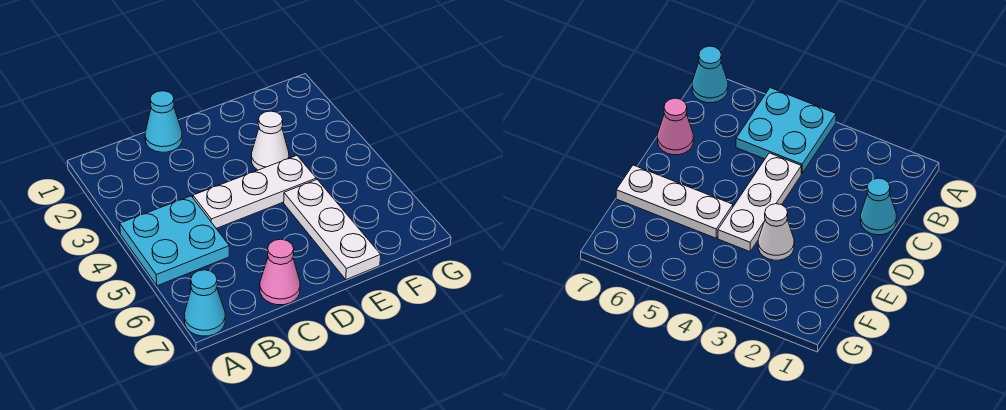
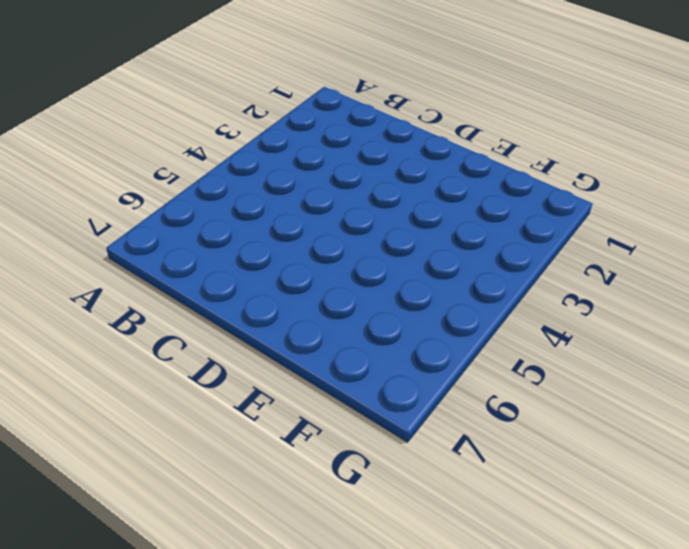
none -> cyan 2x2 plate [120,196,229,286]
none -> cyan 1x1 cone [184,270,225,336]

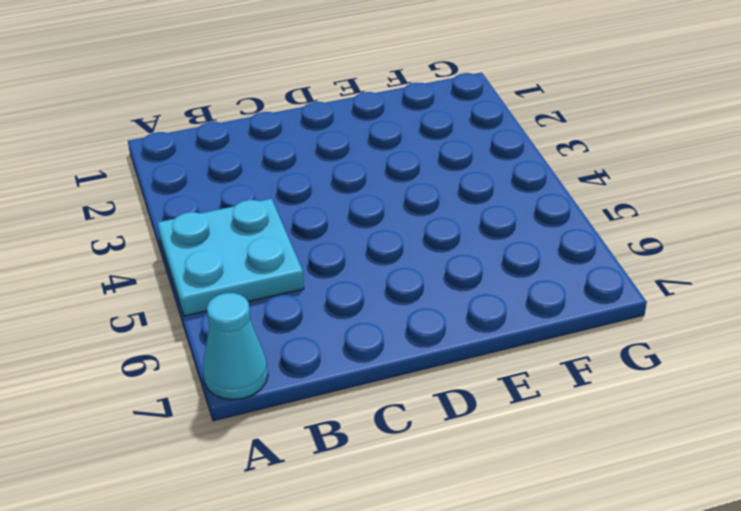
none -> cyan 1x1 cone [145,91,182,152]
none -> white 1x3 plate [193,156,316,228]

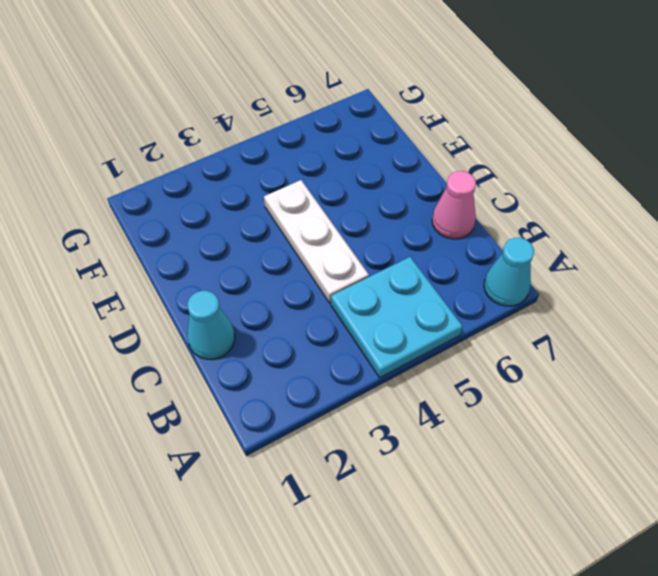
none -> white 1x1 cone [252,111,289,170]
none -> white 1x3 plate [284,180,381,280]

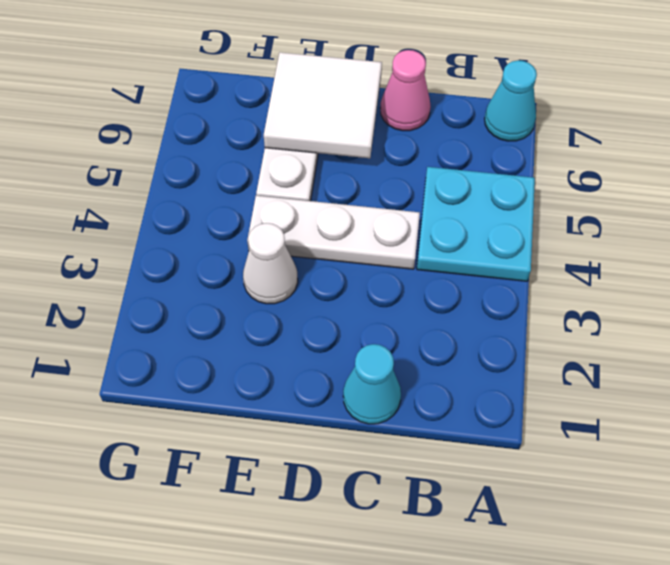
white 2x2 tile [264,52,382,158] -> none

